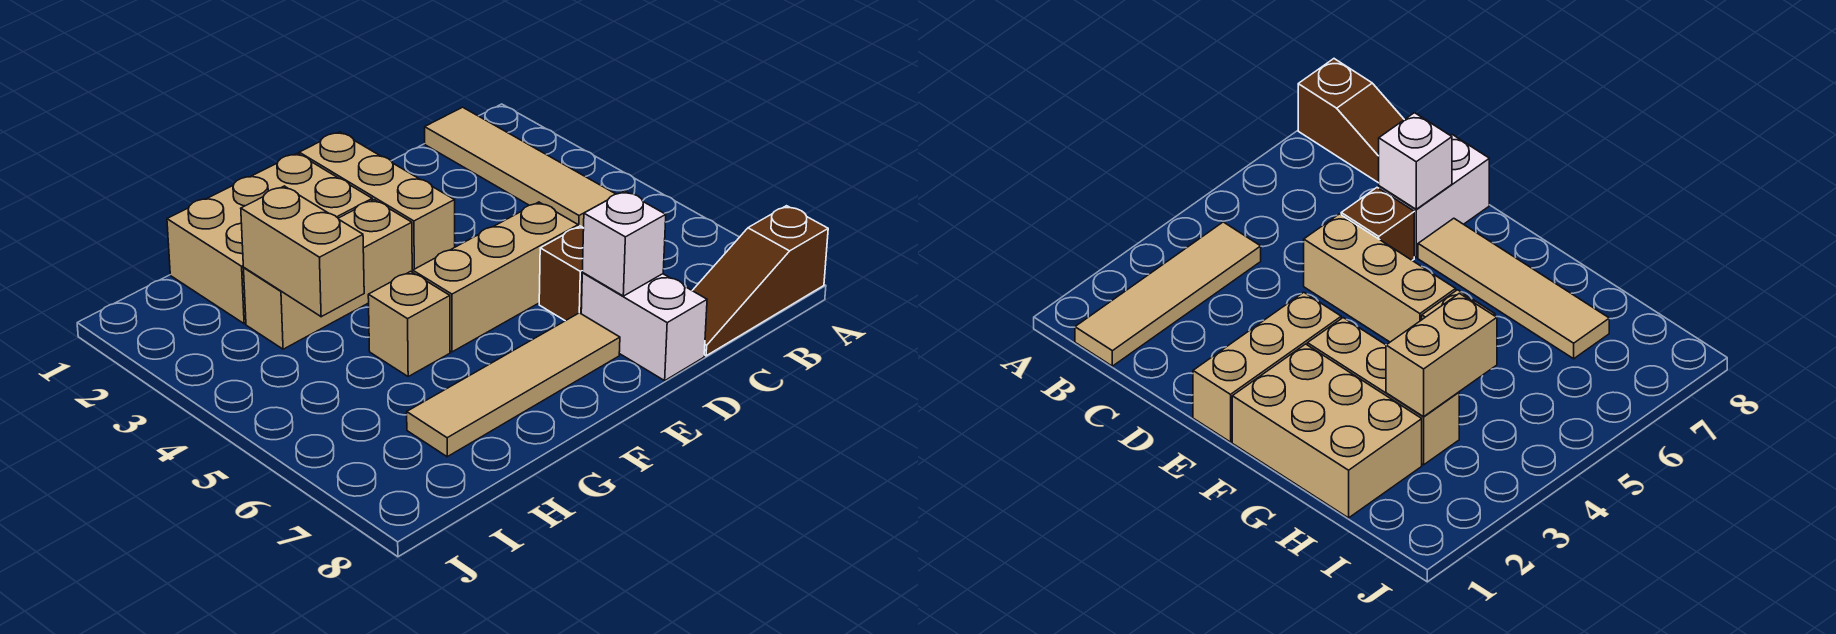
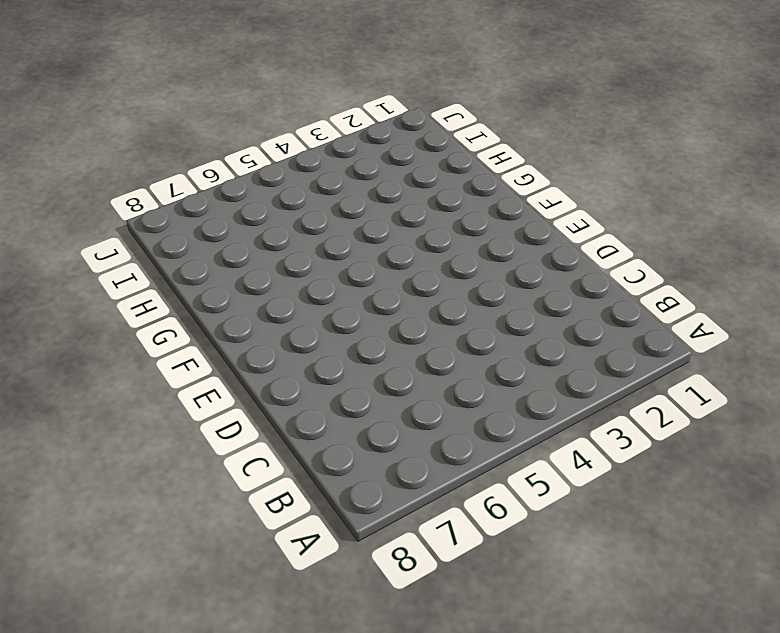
none -> brown 1x3 slope [692,206,828,356]
none -> tan 1x4 tile [425,107,615,228]
none -> tan 1x3 brick [413,202,578,352]

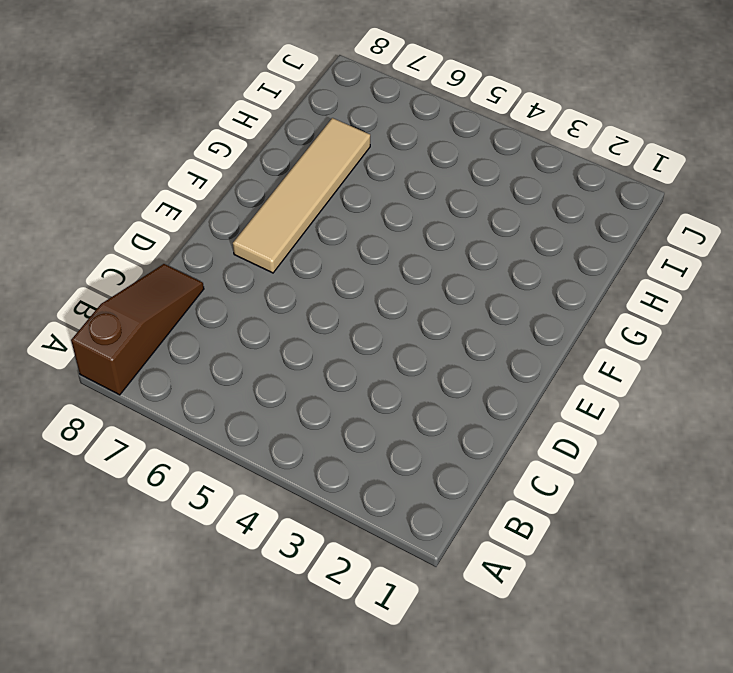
none -> tan 1x4 tile [425,107,615,228]
none -> tan 1x3 brick [413,202,578,352]
none -> brown 1x1 brick [539,226,584,321]

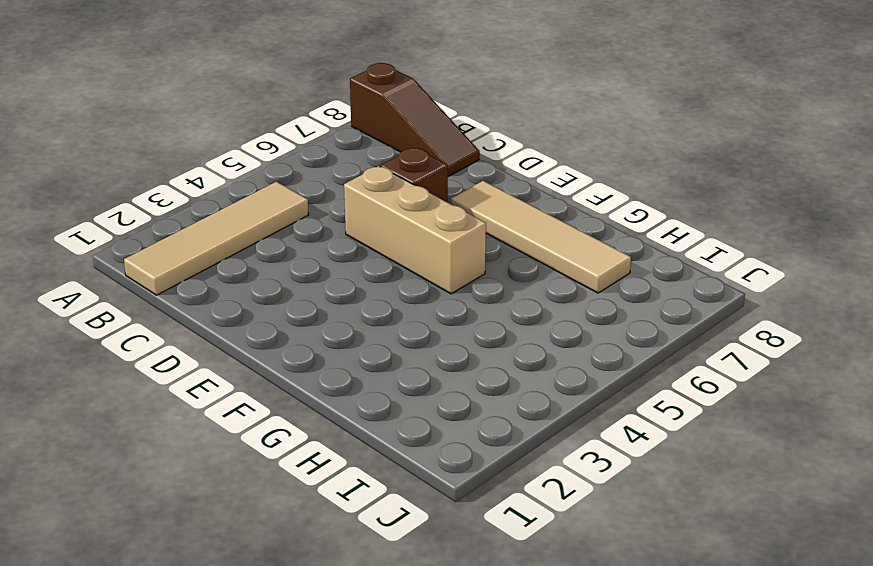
none -> white 1x2 brick [581,273,707,381]
none -> tan 1x3 brick [299,132,455,272]
none -> tan 2x3 brick [167,153,372,324]

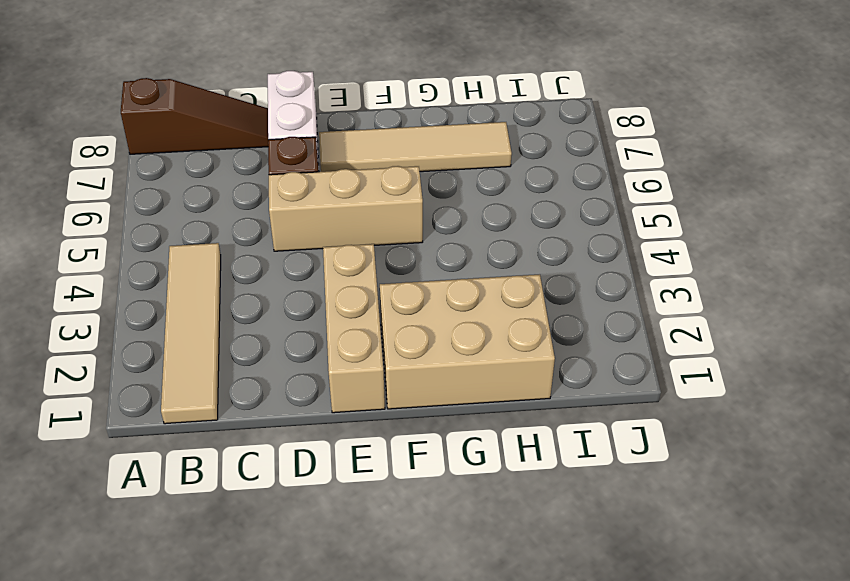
none -> tan 1x3 brick [244,200,412,349]
none -> tan 1x1 brick [368,271,450,376]
none -> white 1x1 brick [582,191,666,296]

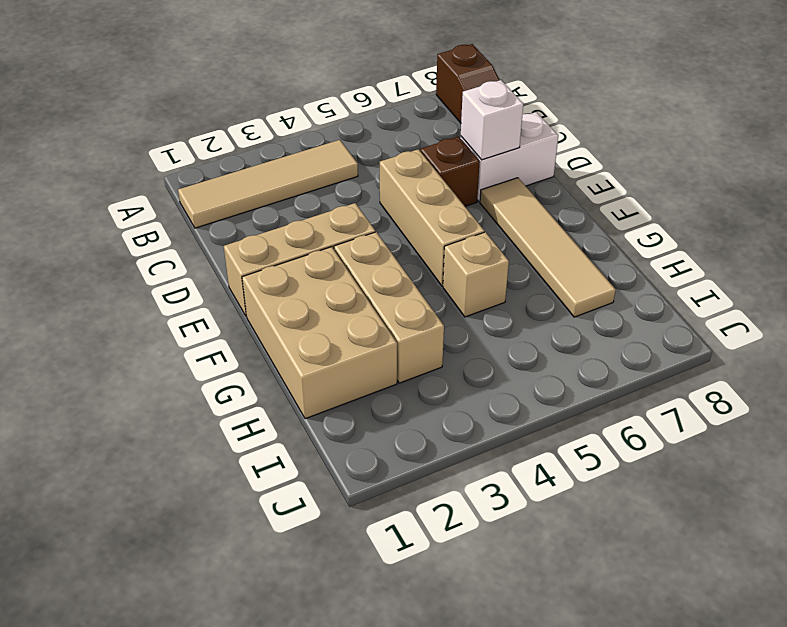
none -> tan 1x2 brick [241,186,364,317]

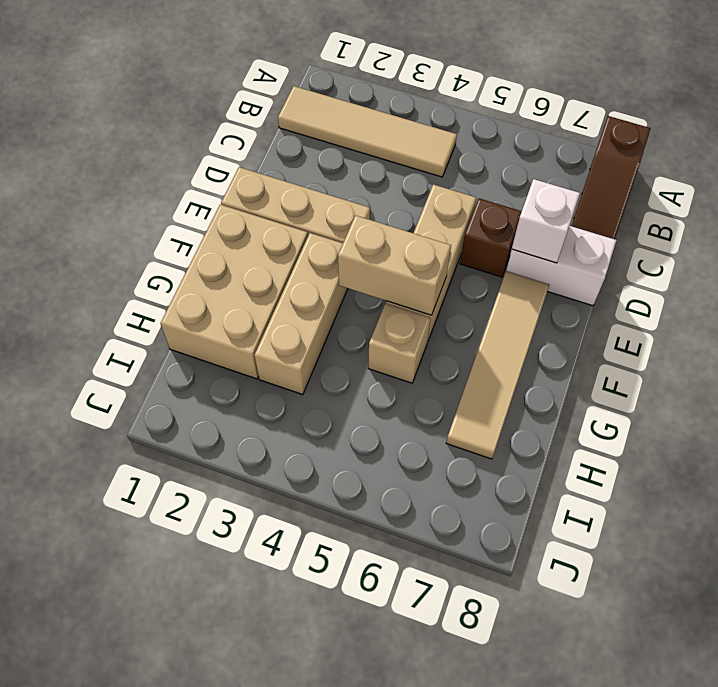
tan 1x2 brick [338,215,451,315] -> tan 1x2 brick moved to [241,186,364,317]

